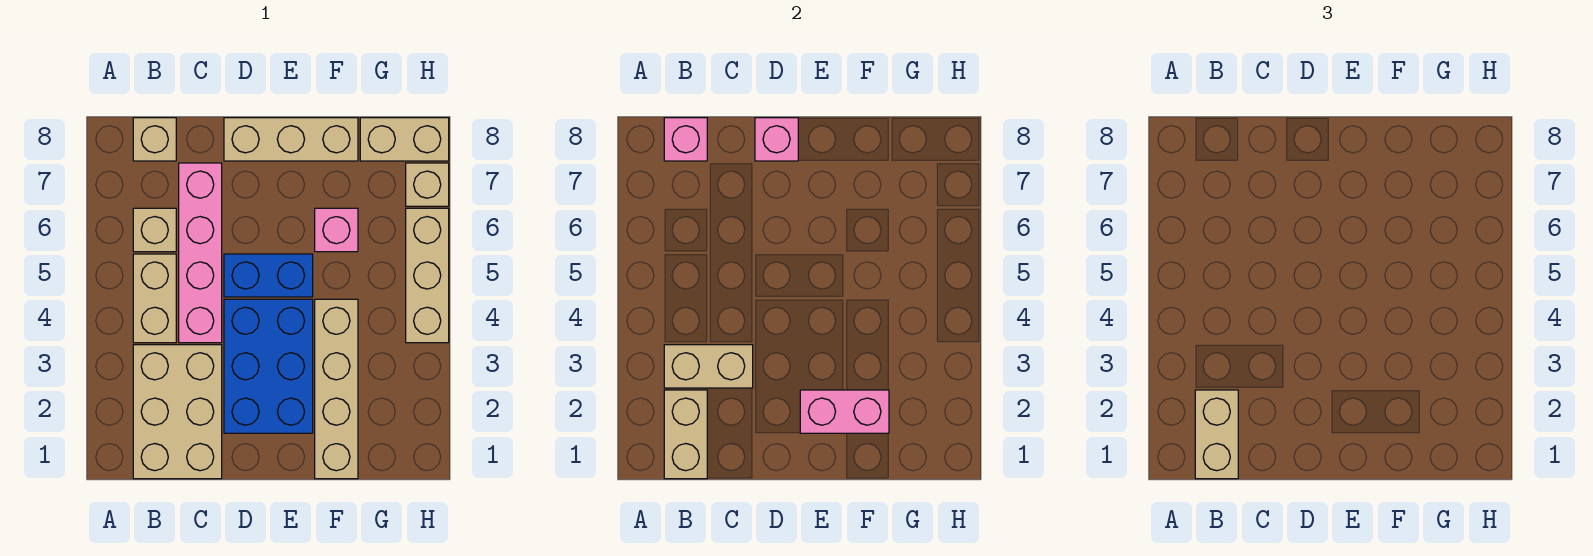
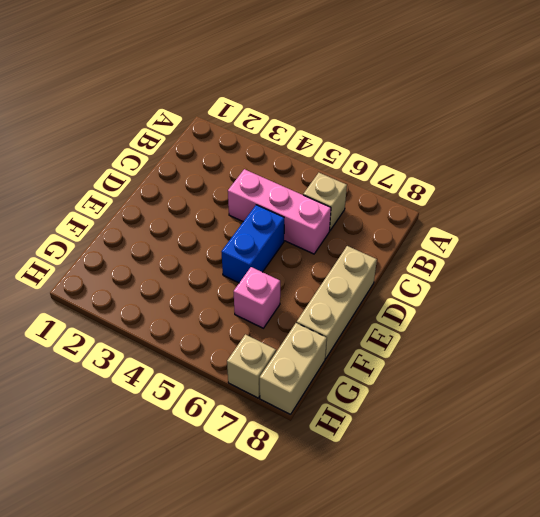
pink 1x3 brick [228,169,331,254] -> pink 1x4 brick [179,163,222,343]
none -> tan 2x3 brick [133,345,222,479]
none -> tan 1x2 brick [133,254,176,343]
none -> tan 1x1 brick [133,118,176,161]

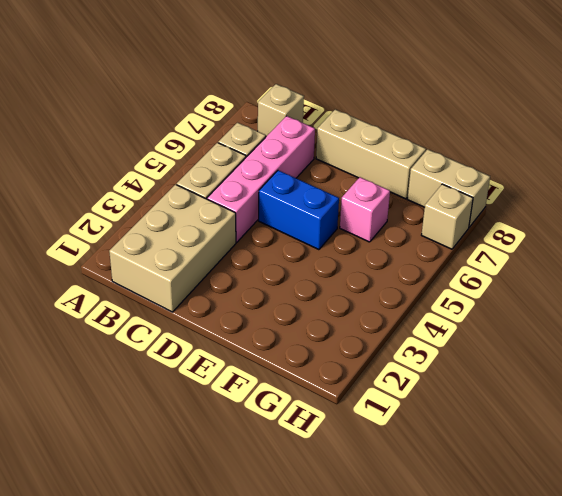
none -> blue 2x3 brick [224,299,313,433]
none -> tan 1x4 brick [315,299,358,479]
none -> tan 1x3 brick [406,208,449,343]

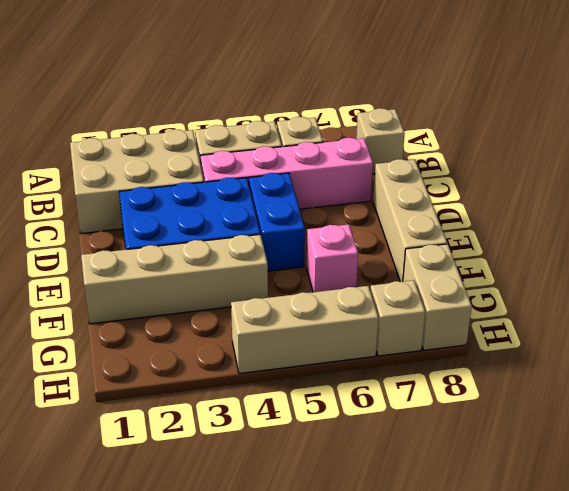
none -> tan 1x2 brick [664,390,707,479]
none -> tan 1x2 brick [664,345,753,388]
none -> pink 1x1 brick [664,118,707,161]

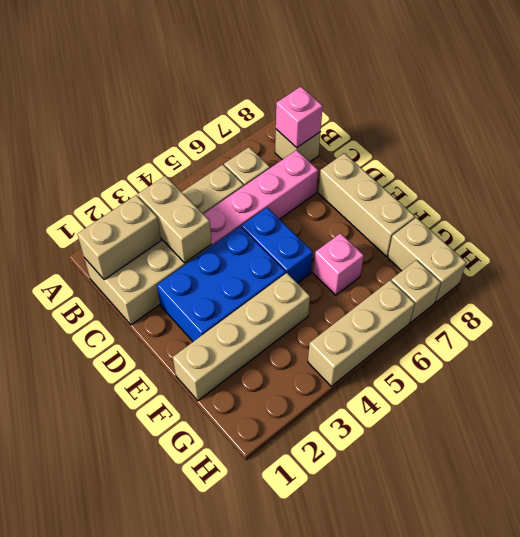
none -> pink 1x1 brick [755,118,798,161]
none -> pink 1x2 brick [800,390,889,433]
none -> tan 1x2 brick [1195,390,1238,479]

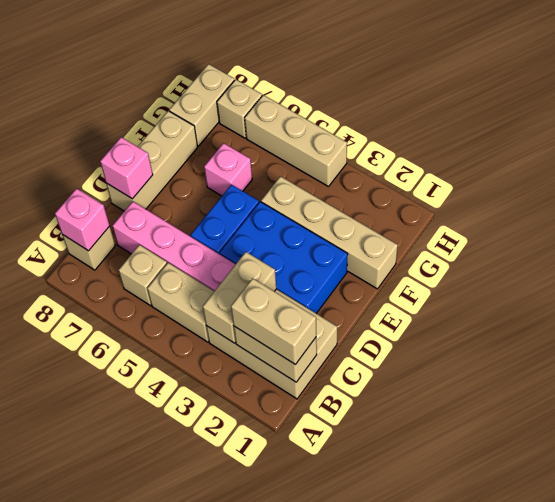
none -> pink 1x2 brick [800,390,889,433]

